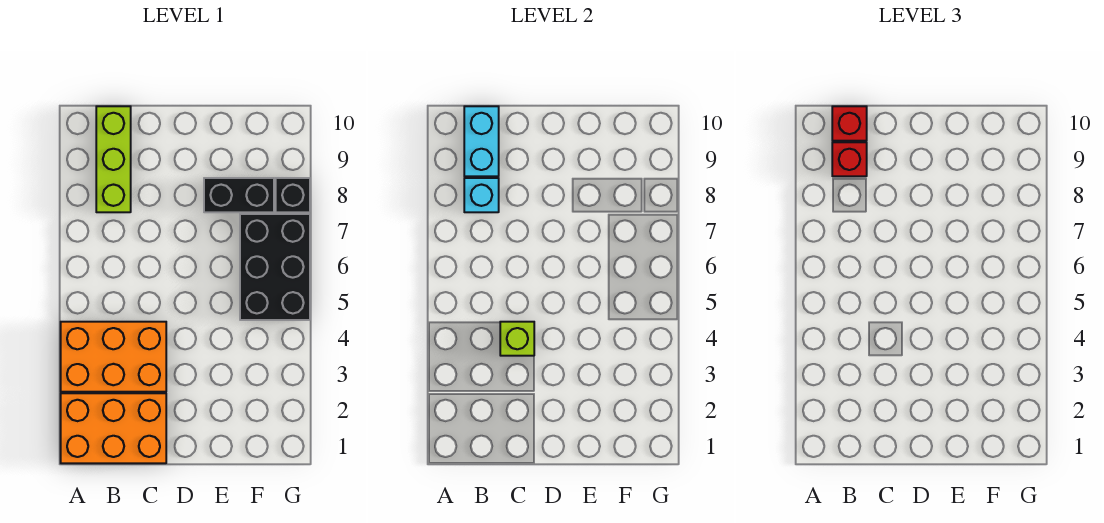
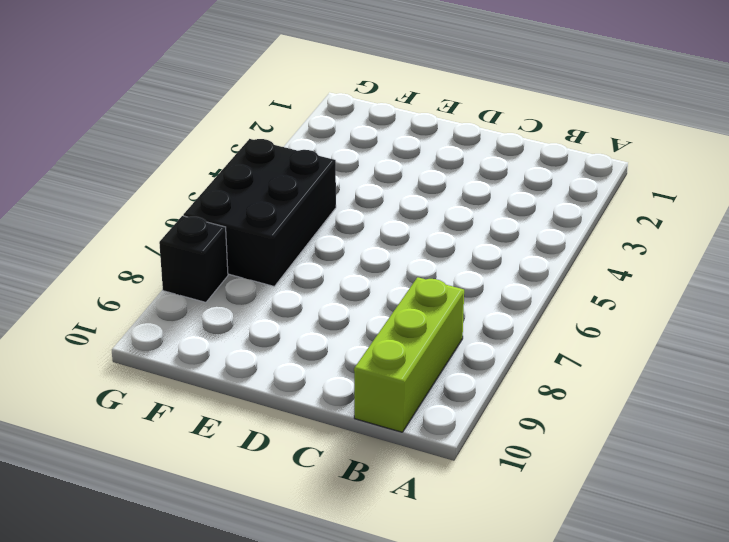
none -> orange 2x3 brick [61,393,166,463]
none -> orange 2x3 brick [61,322,166,392]

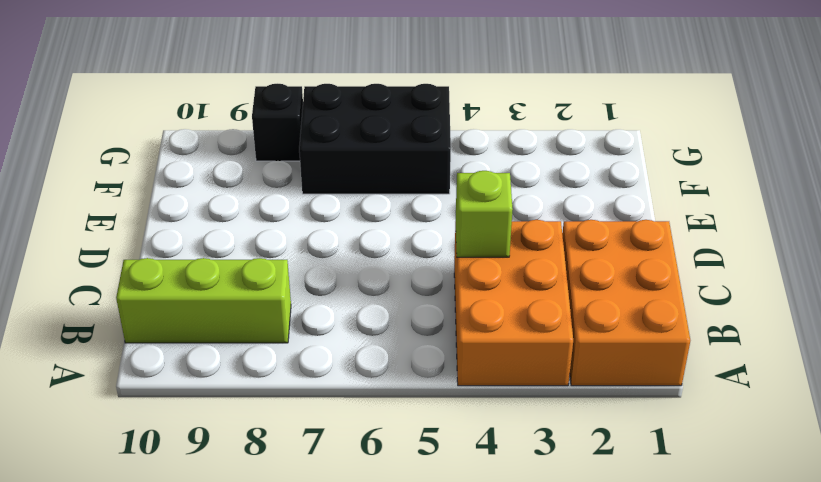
none -> black 1x2 brick [204,178,274,212]
none -> cyan 1x1 brick [464,178,499,212]

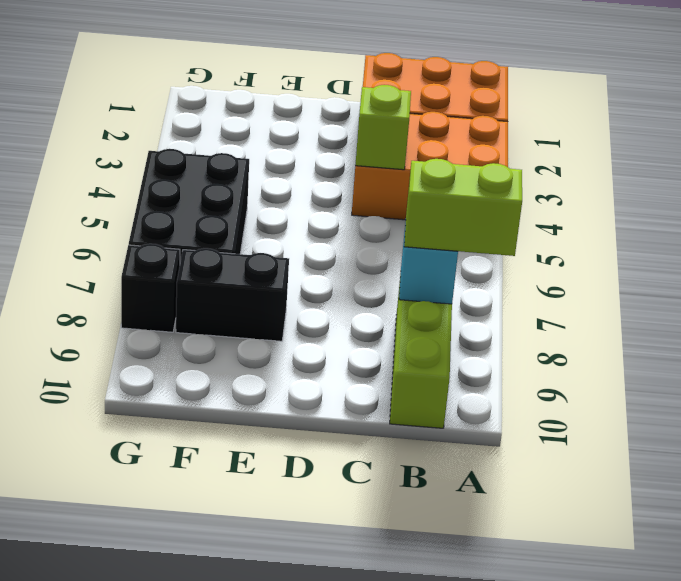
lime 1x2 brick [404,159,522,256] -> none
none -> cyan 1x2 brick [464,106,499,176]
none -> red 1x1 brick [832,142,867,176]

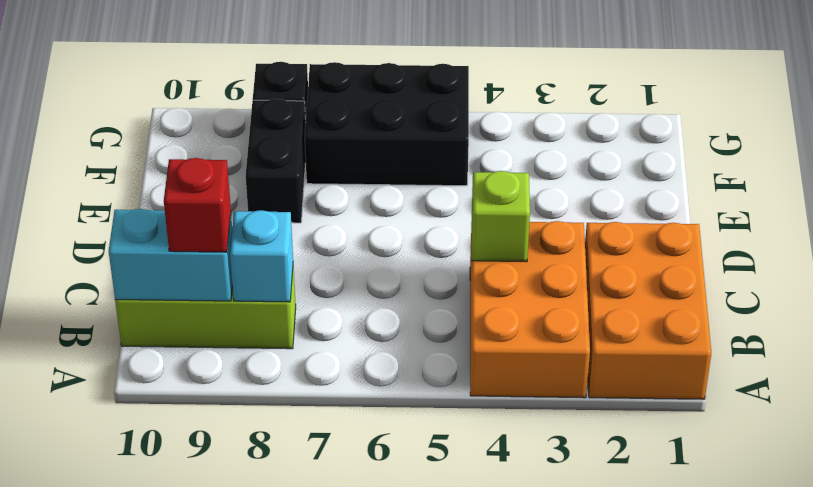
none -> red 1x1 brick [832,106,867,141]

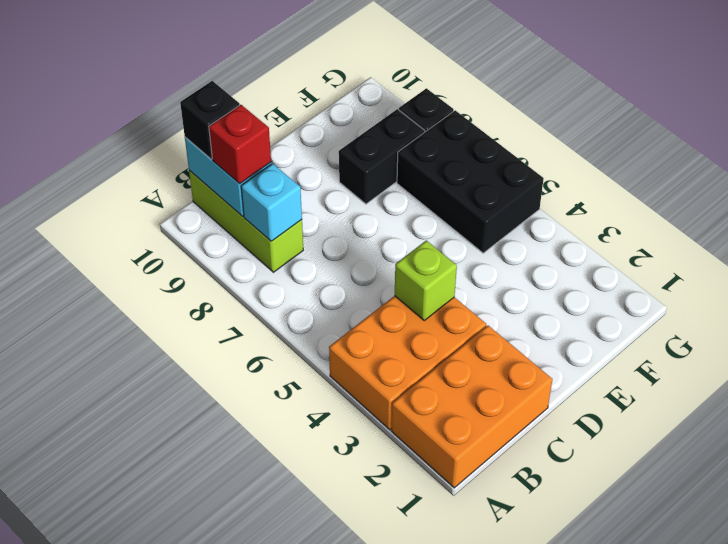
black 1x1 brick [180,81,240,159] -> red 1x1 brick [832,106,867,141]

